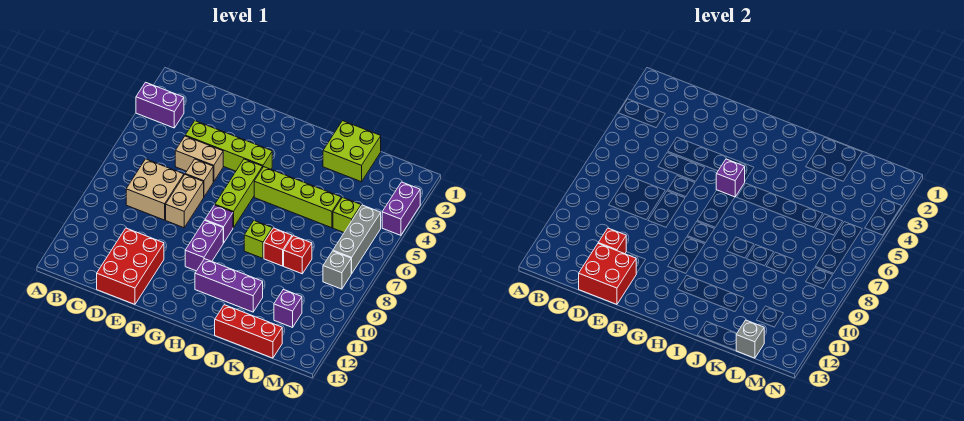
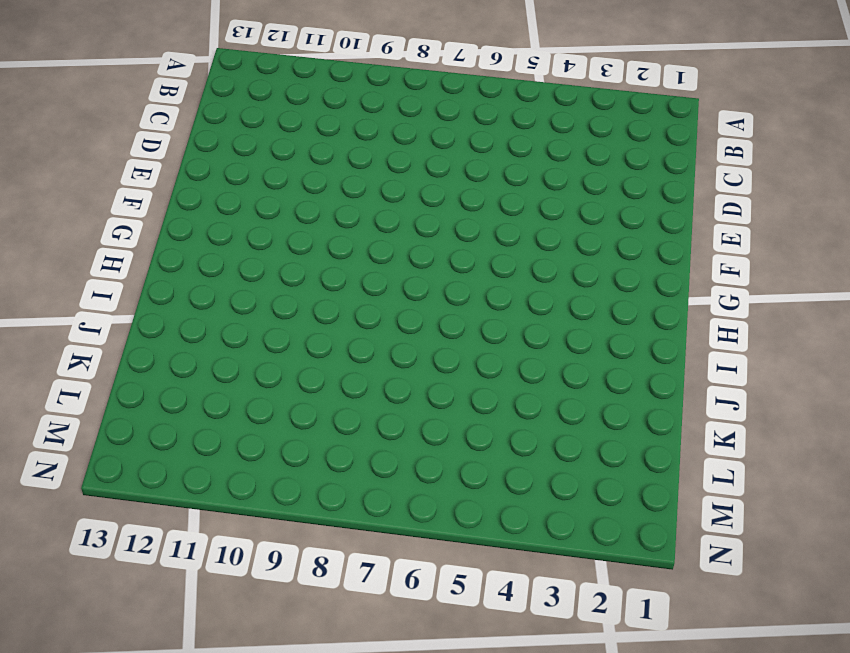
none -> purple 1x2 brick [136,82,184,128]
none -> tan 2x2 brick [126,159,184,220]
none -> lime 1x4 brick [185,121,272,171]

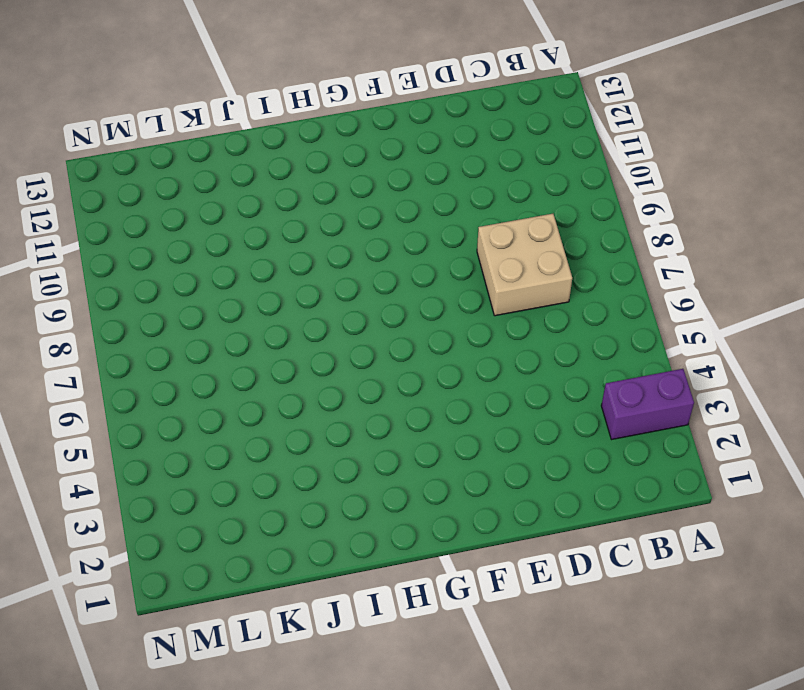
none -> lime 1x4 brick [185,121,272,171]
none -> tan 1x2 brick [175,136,223,182]
none -> red 2x3 brick [97,228,164,304]

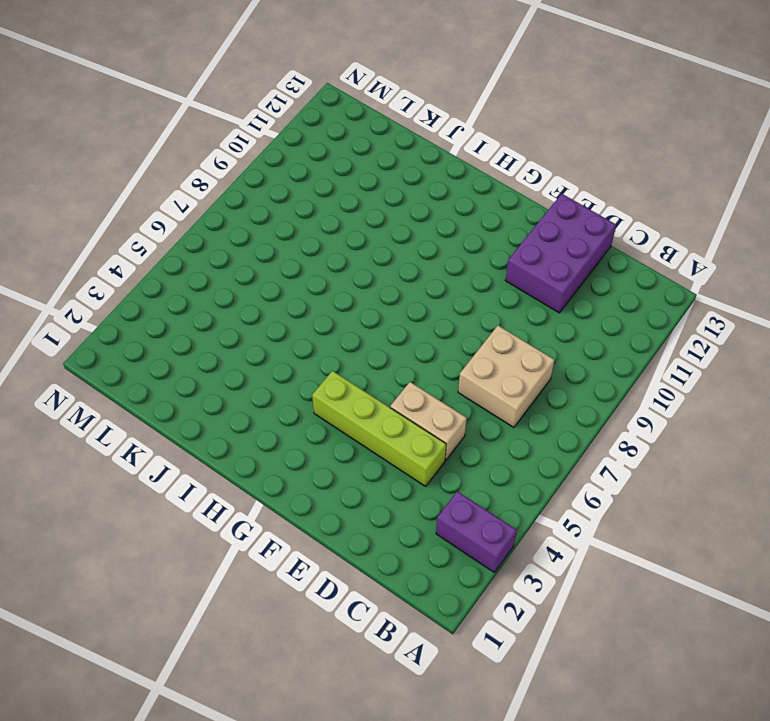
purple 2x3 brick [505,194,616,313] -> red 2x3 brick [97,228,164,304]
none -> tan 1x1 brick [185,159,213,196]
none -> tan 1x2 brick [166,175,204,228]
none -> lime 1x3 brick [215,159,263,228]

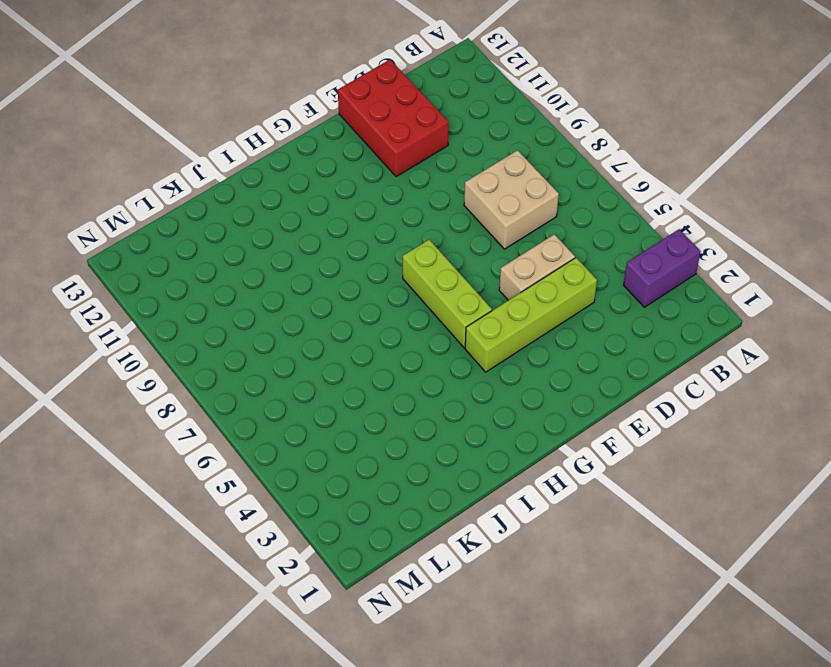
none -> tan 1x1 brick [185,159,213,196]
none -> tan 1x2 brick [166,175,204,228]
none -> purple 1x1 brick [205,205,233,243]

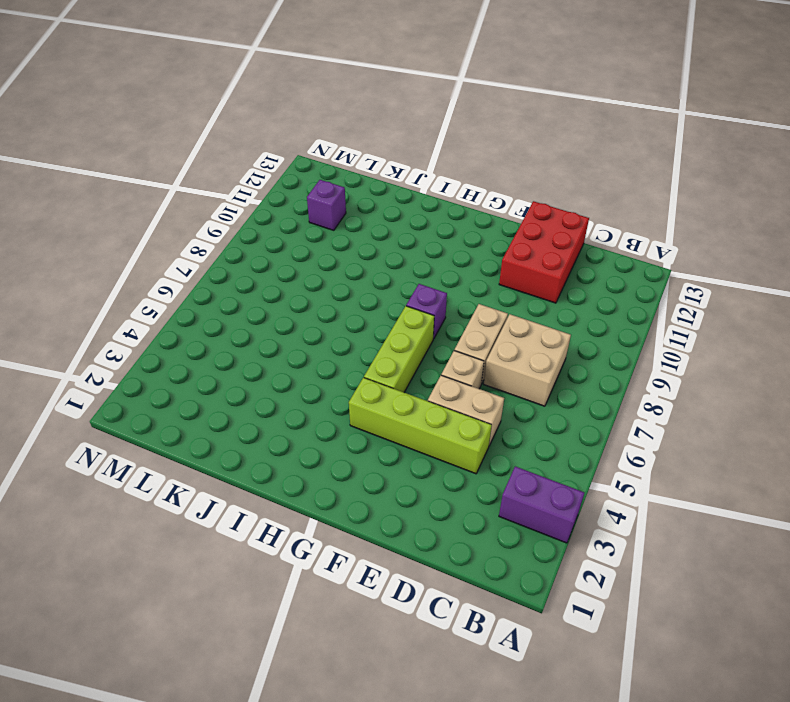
none -> purple 1x2 brick [185,220,223,271]
none -> lime 1x4 brick [254,167,341,228]
none -> purple 1x3 brick [195,259,263,312]

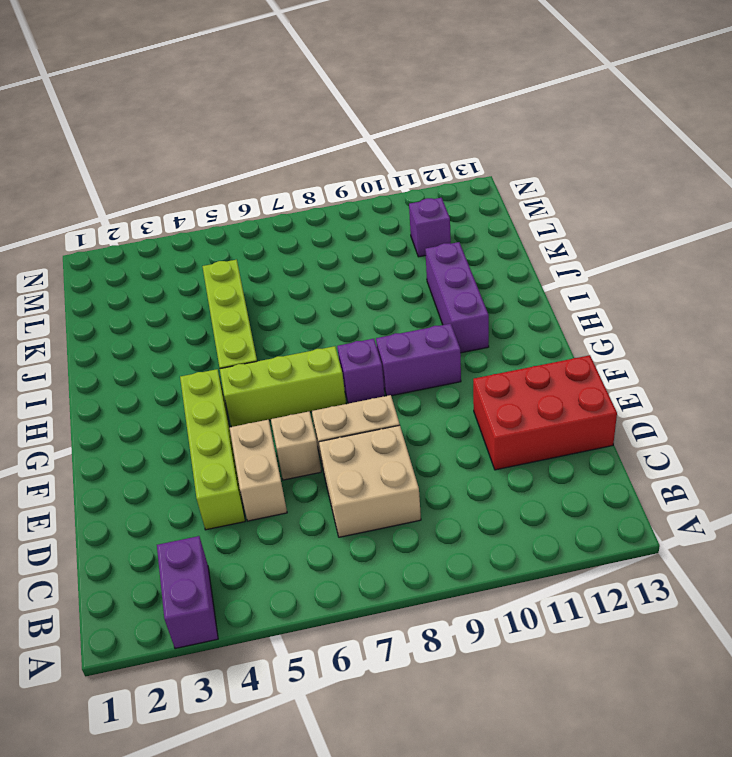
none -> lime 1x1 brick [244,220,272,258]
none -> lime 2x2 brick [323,121,381,182]
none -> red 1x1 brick [264,228,292,266]

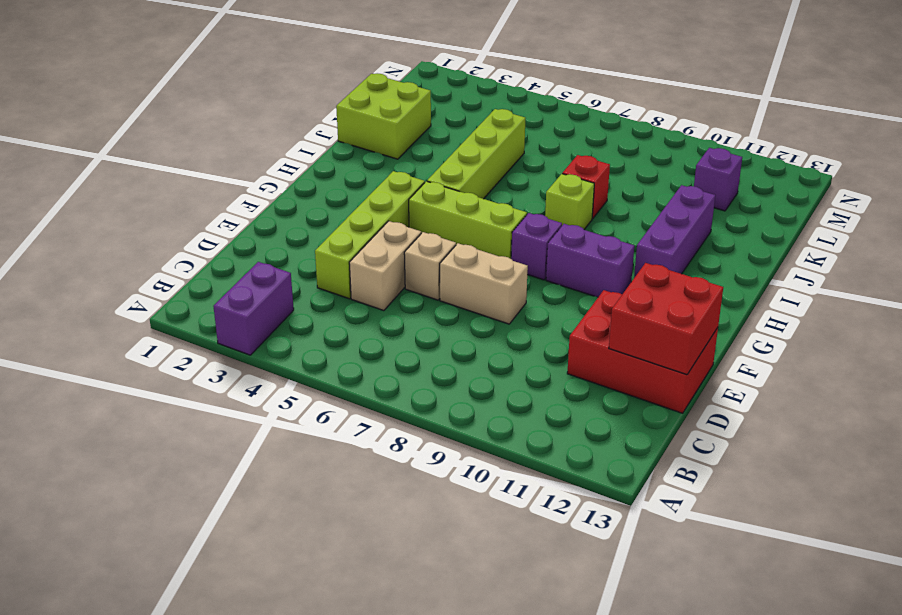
none -> tan 2x2 brick [126,159,184,220]
none -> red 1x3 brick [215,305,282,358]
none -> red 1x1 brick [284,236,312,274]

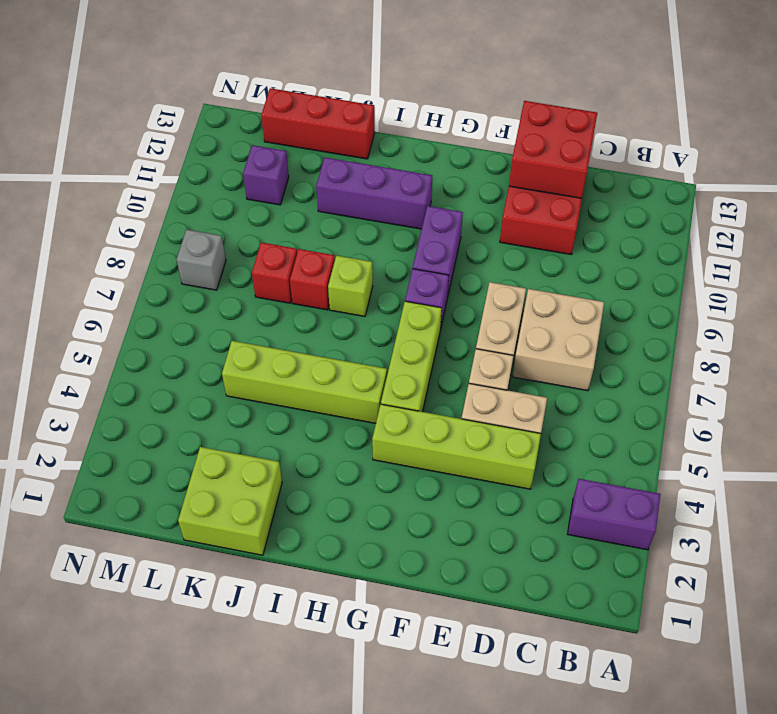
none -> lime 1x1 brick [333,197,361,232]
none -> grey 1x3 brick [333,205,381,274]
none -> purple 1x2 brick [382,182,420,235]

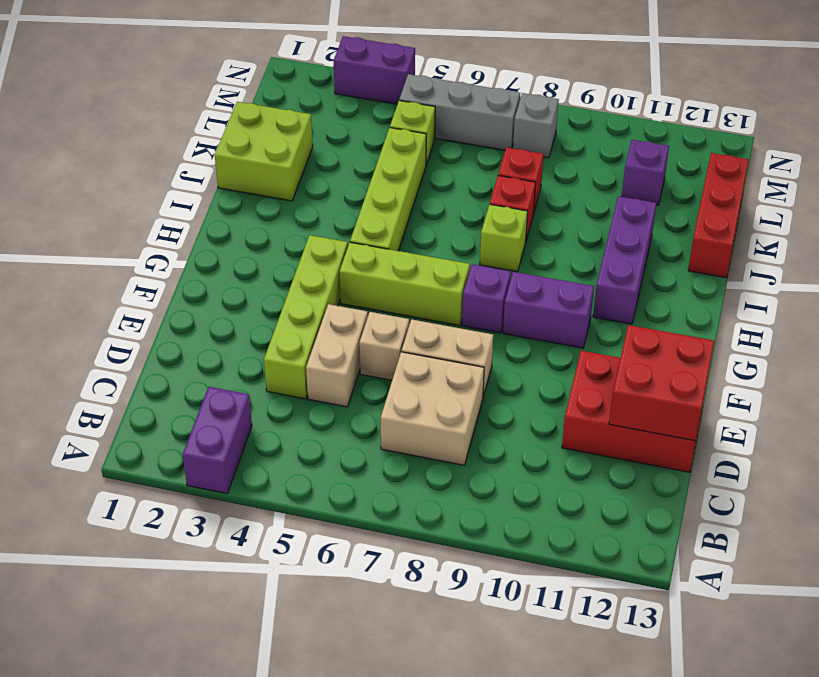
none -> red 1x1 brick [598,228,626,254]
none -> purple 1x1 brick [716,159,745,197]
none -> grey 1x1 brick [736,320,764,358]

